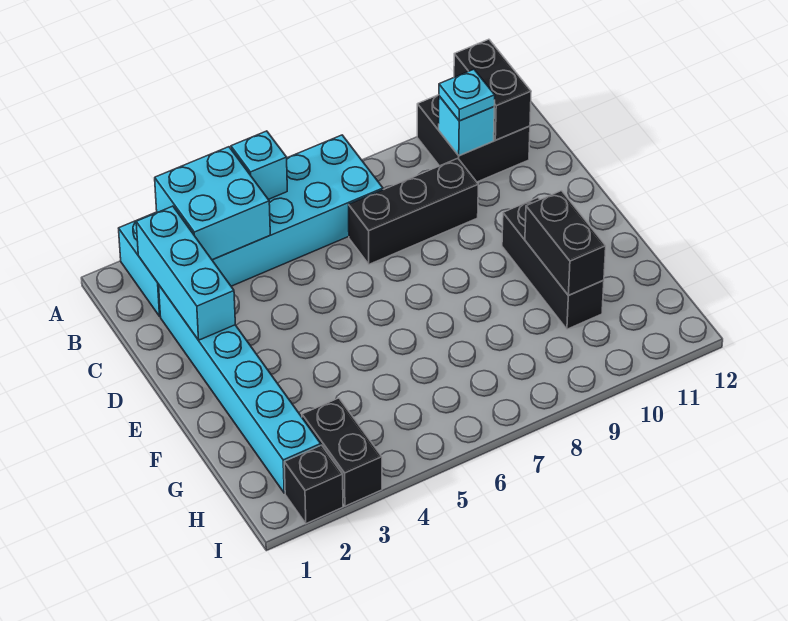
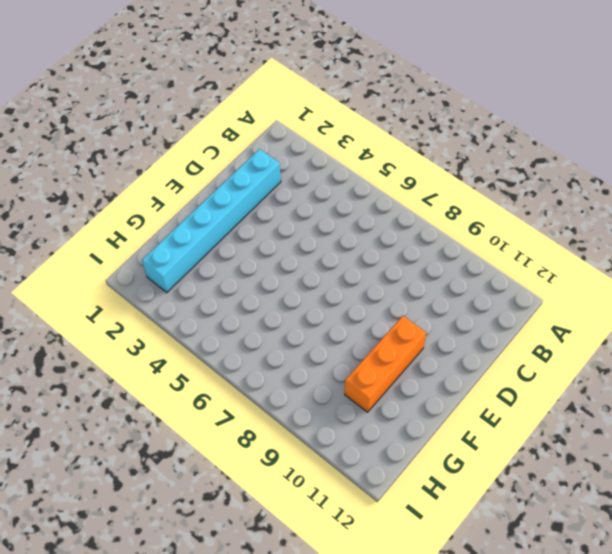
orange 1x3 brick [345,316,426,412] -> black 1x3 brick [502,198,604,329]
none -> cyan 2x6 brick [119,135,383,316]
none -> black 2x2 brick [417,95,530,182]
none -> black 1x3 brick [349,158,478,264]

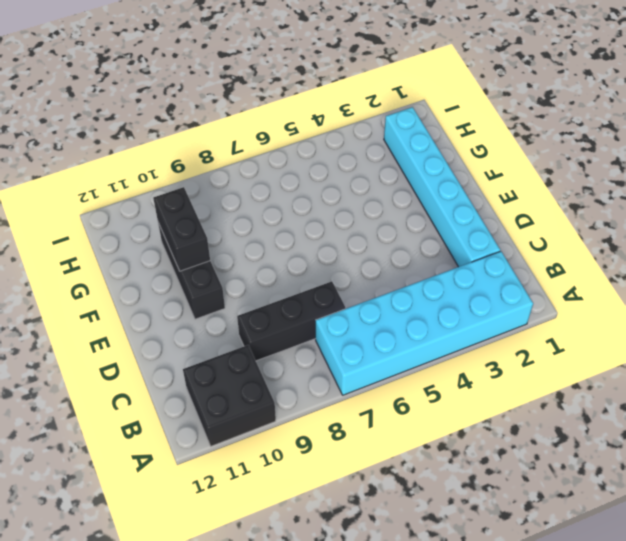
none -> black 1x2 brick [302,398,382,506]
none -> black 1x1 brick [284,445,343,524]
none -> cyan 2x2 brick [155,147,270,260]

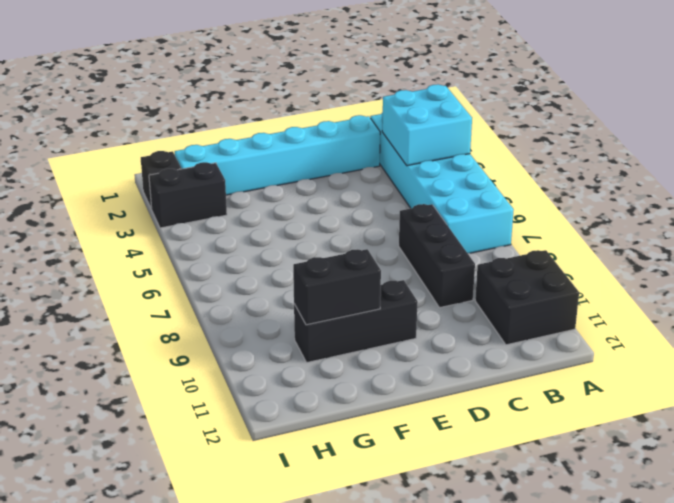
none -> cyan 1x1 brick [231,131,287,199]
none -> black 1x2 brick [454,39,531,140]
none -> cyan 1x3 brick [136,206,235,340]

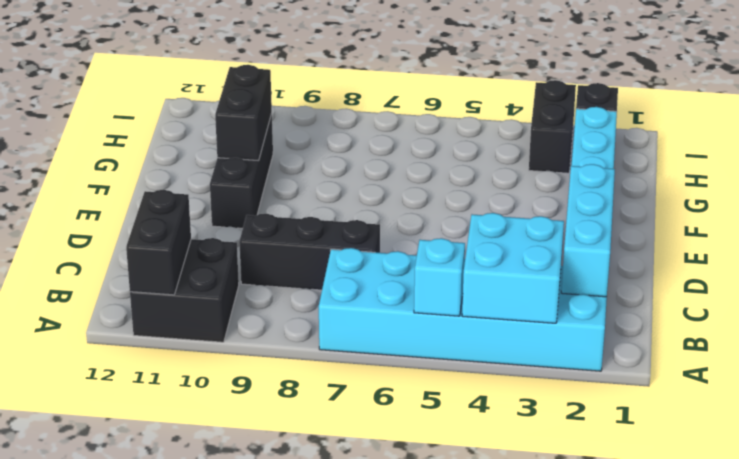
none -> cyan 1x1 brick [439,96,494,155]
none -> cyan 1x1 plate [439,69,495,121]

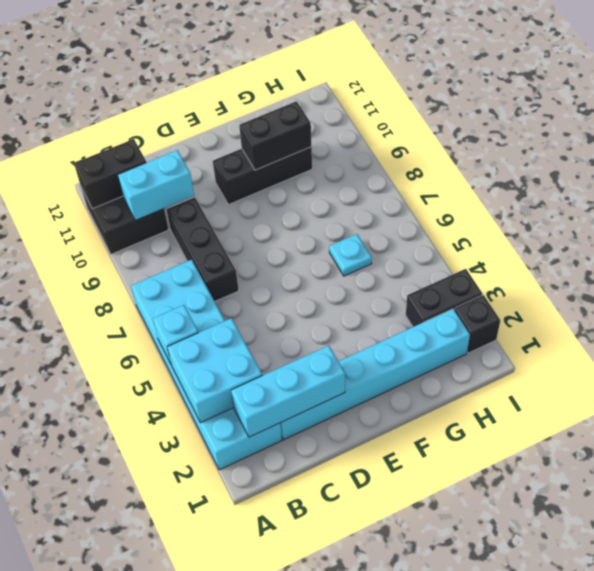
cyan 1x2 brick [118,150,194,220] -> cyan 1x1 brick [439,96,494,155]
cyan 1x1 plate [329,234,372,276] -> cyan 1x1 plate moved to [439,69,495,121]

